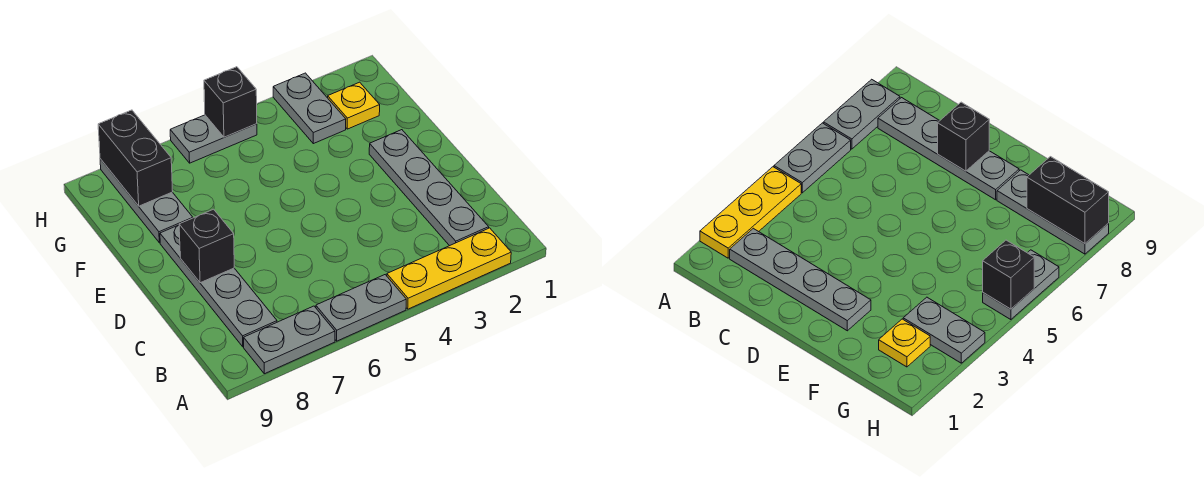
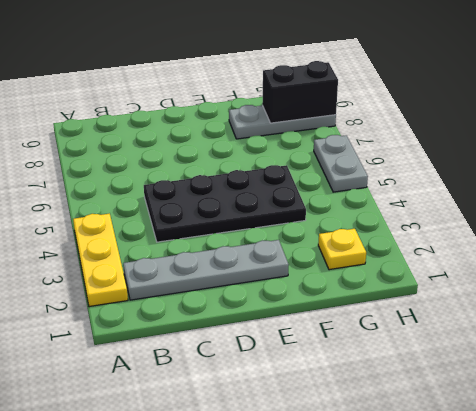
black 2x4 plate [144,165,306,242] -> none
none -> grey 1x2 plate [316,275,406,341]
none -> grey 1x2 plate [244,306,335,374]
none -> grey 1x4 plate [160,225,277,347]

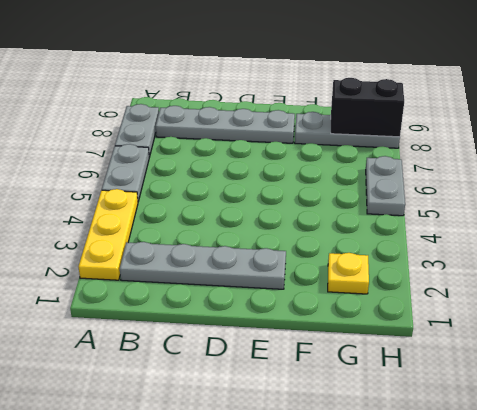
none -> grey 1x2 plate [273,73,346,144]
none -> black 1x1 brick [179,209,234,283]
none -> black 1x1 brick [204,67,257,137]

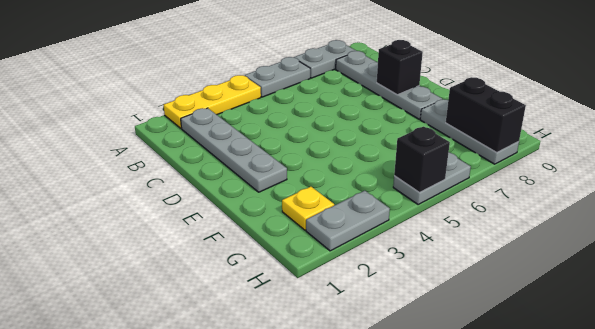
grey 1x2 plate [306,191,390,251] -> grey 1x2 plate turned to [273,73,346,144]

